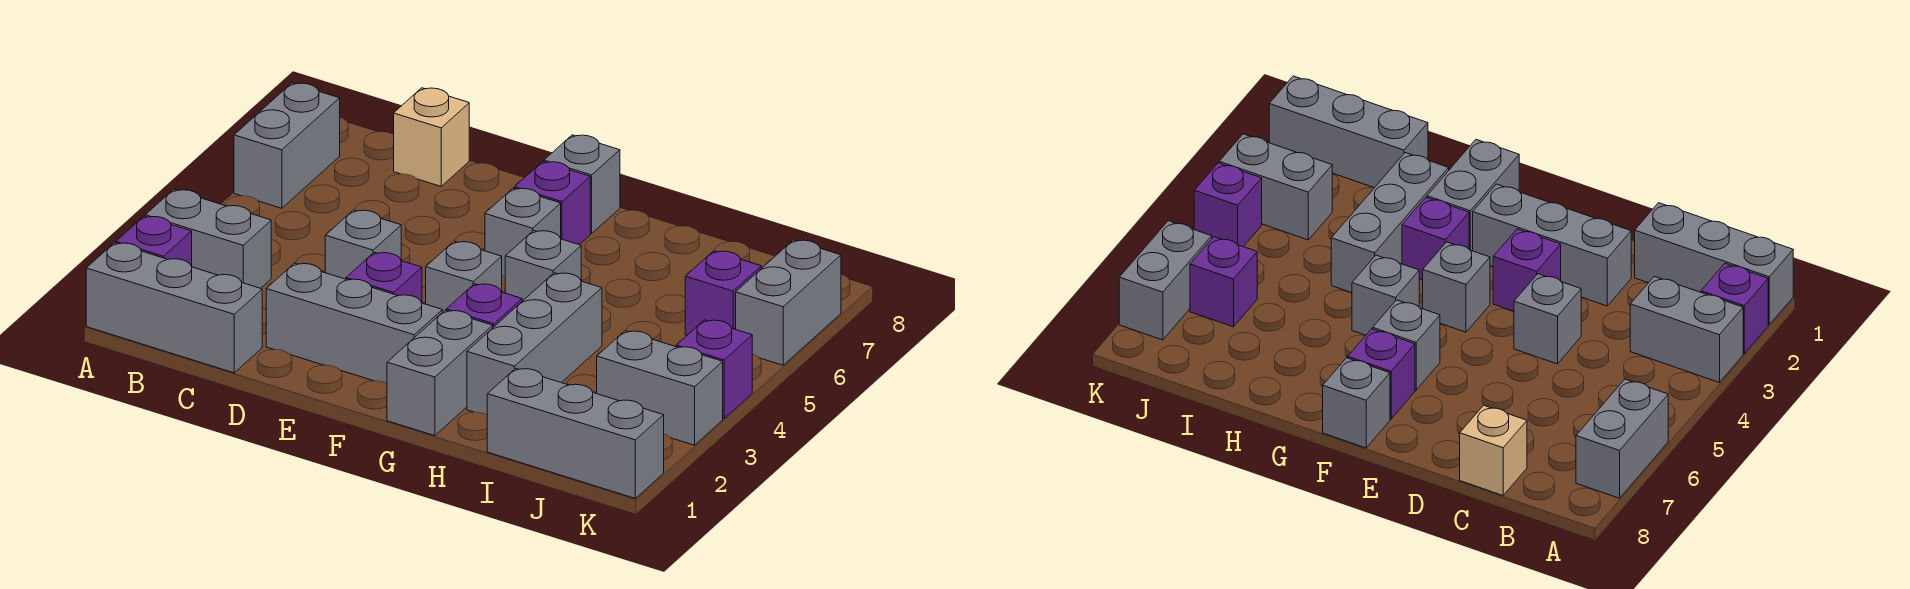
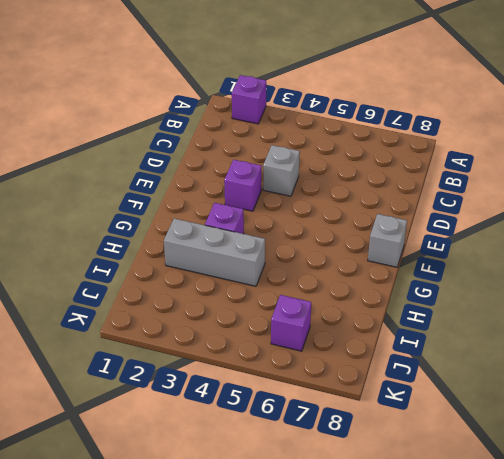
none -> grey 1x3 brick [86,243,262,373]
none -> grey 1x2 brick [145,190,271,288]
none -> grey 1x2 brick [234,83,340,208]

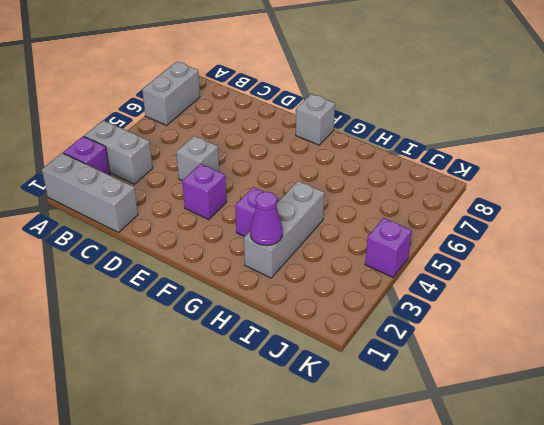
purple 1x1 cone [250,192,283,245] -> none
none -> tan 1x1 brick [394,88,469,186]
none -> grey 1x3 brick [266,263,442,383]
none -> grey 1x1 brick [426,242,502,312]

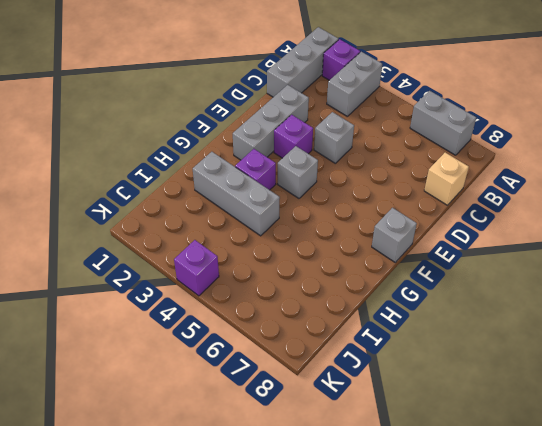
none -> grey 1x1 brick [485,188,561,277]
none -> purple 1x1 brick [514,162,590,245]
none -> grey 1x2 brick [387,310,493,436]

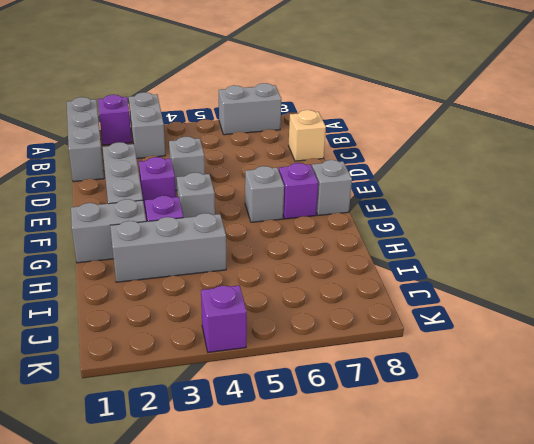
none -> grey 1x1 brick [505,230,581,301]
none -> grey 1x3 brick [487,368,664,498]
none -> grey 1x2 brick [597,331,723,445]

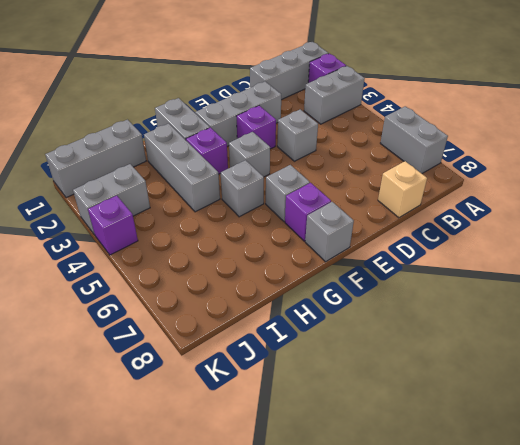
none -> purple 1x1 brick [685,251,761,335]
none -> grey 1x2 brick [736,240,841,365]

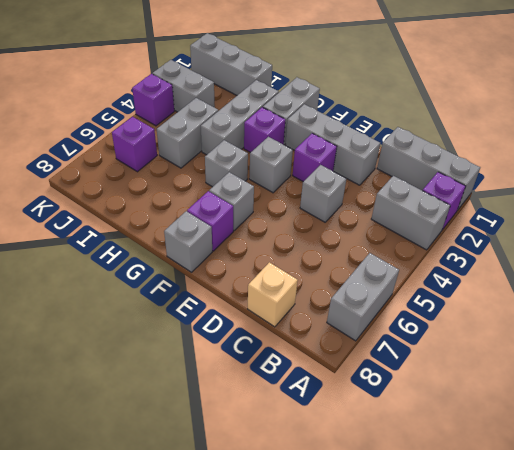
grey 1x2 brick [157,98,218,168] -> grey 1x2 brick moved to [736,240,841,365]

